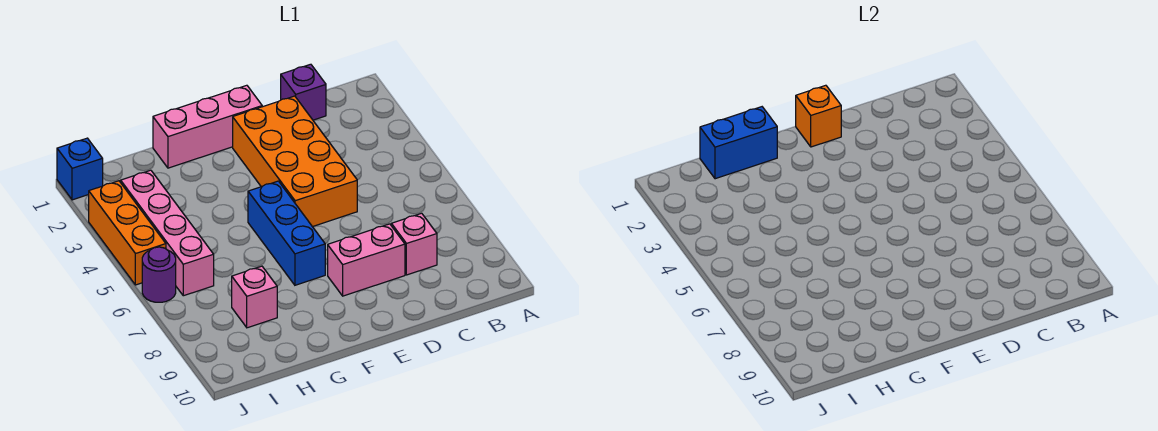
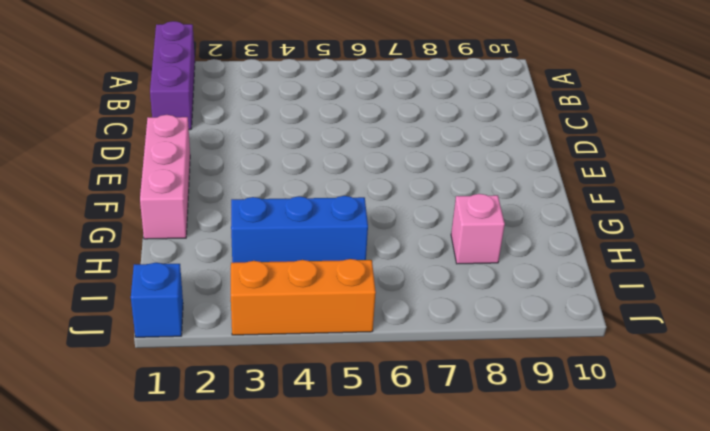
purple 1x3 brick [150,21,195,130] -> purple 1x1 brick [281,64,326,120]
blue 1x3 brick [231,196,368,263] -> blue 1x3 brick moved to [248,181,325,285]
none -> pink 1x1 brick [391,213,437,275]
none -> orange 2x4 brick [233,96,357,227]
none -> pink 1x2 brick [328,224,405,296]

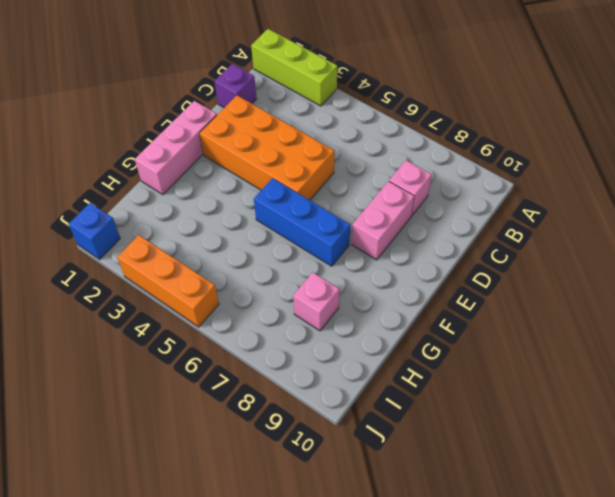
lime 1x3 brick [251,29,337,106] -> none
none -> pink 1x4 brick [121,170,214,296]
none -> purple 1x1 round brick [142,247,176,302]
none -> orange 1x1 brick [796,85,841,147]

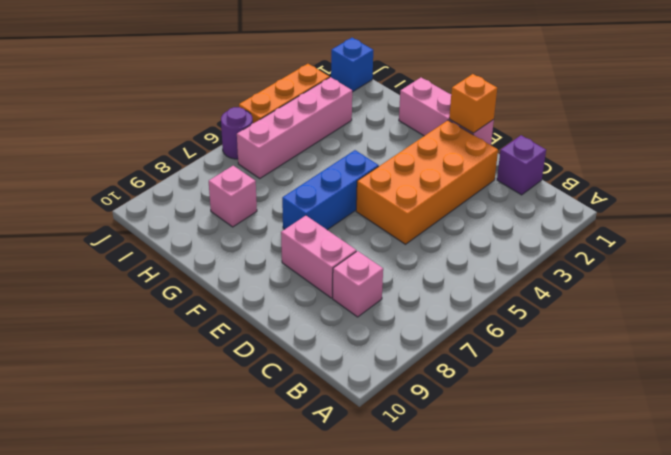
none -> blue 1x2 brick [700,107,777,179]

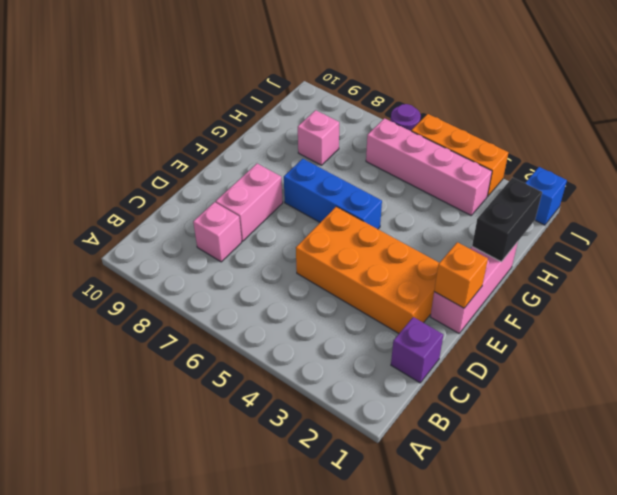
black 1x2 brick [472,178,542,262] -> blue 1x2 brick [700,107,777,179]

